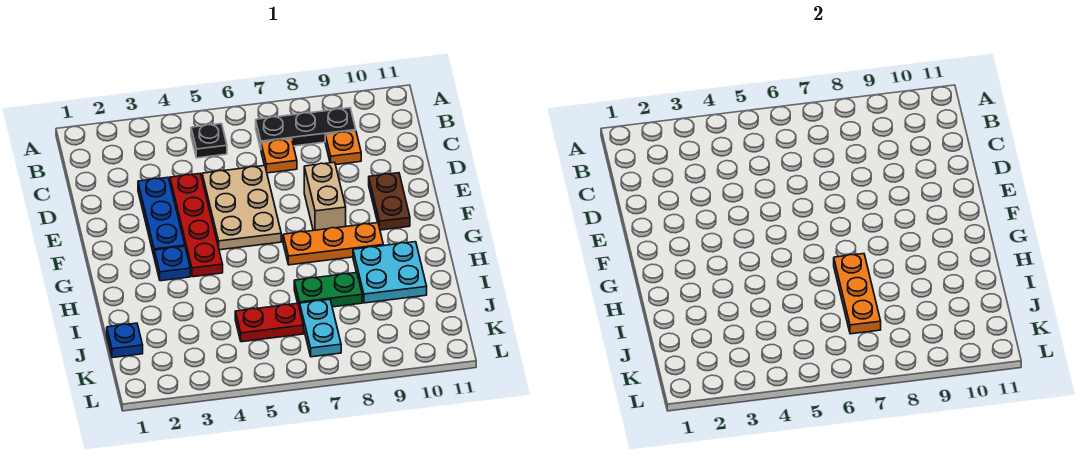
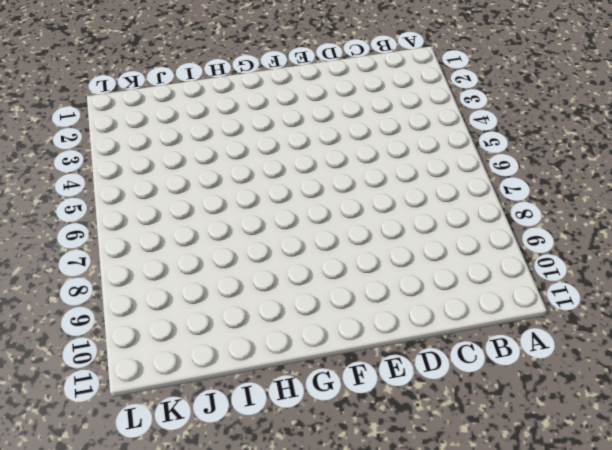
none -> black 1x1 plate [191,124,227,158]
none -> black 1x3 plate [256,108,356,149]
none -> orange 1x1 plate [261,139,297,173]

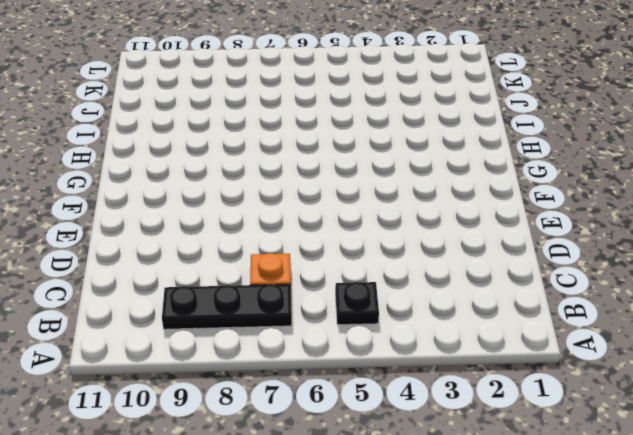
none -> orange 1x1 plate [325,131,361,165]
none -> blue 1x3 plate [138,177,185,255]
none -> red 1x4 plate [170,174,223,277]

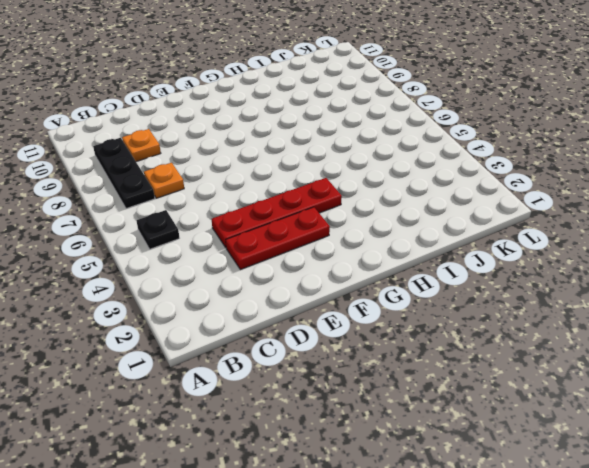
red 1x3 plate [226,207,330,270] -> blue 1x3 plate [138,177,185,255]
none -> tan 2x3 plate [202,166,281,250]
none -> tan 1x2 brick [304,162,346,230]
none -> brown 1x2 plate [369,173,410,230]

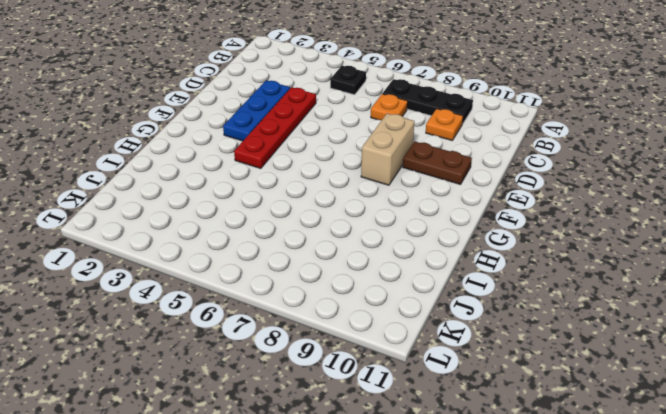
brown 1x2 plate [403,141,472,185] -> brown 1x2 plate turned to [369,173,410,230]
none -> tan 2x3 plate [202,166,281,250]
none -> blue 1x1 plate [154,246,190,281]
none -> orange 1x3 plate [283,223,383,265]

